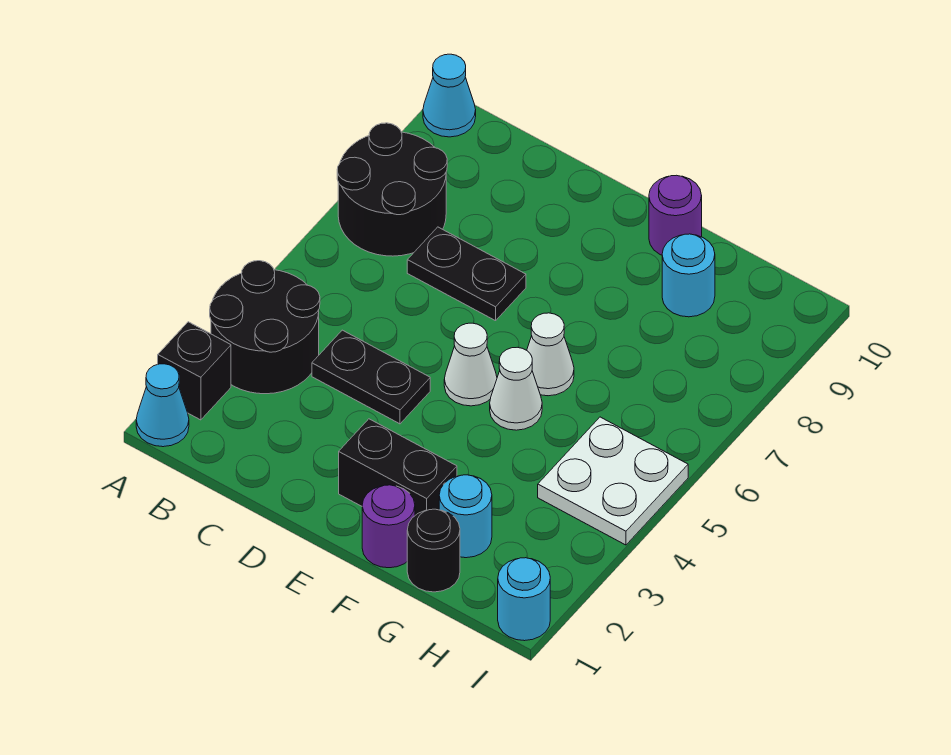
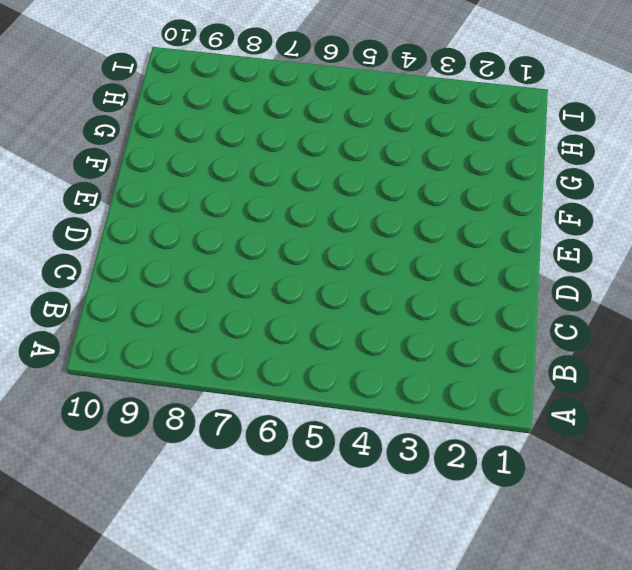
none -> cyan 1x1 cone [136,364,189,447]
none -> black 1x1 brick [158,322,231,420]
none -> black 2x2 round brick [210,261,320,394]

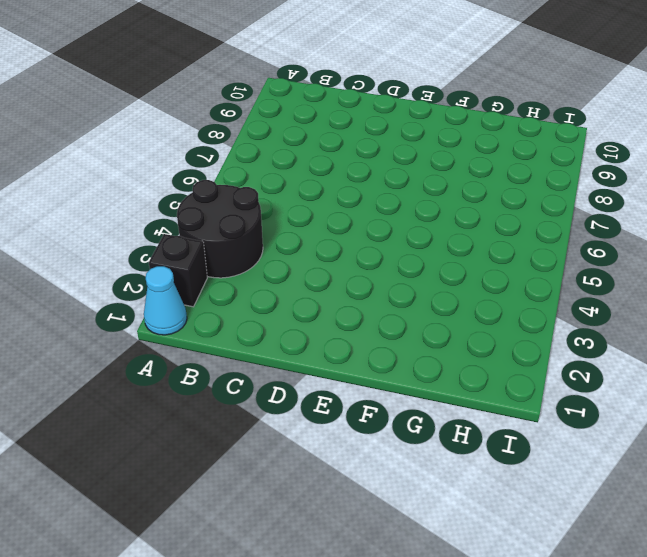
none -> black 2x2 round brick [337,123,447,256]
none -> cyan 1x1 cone [423,54,476,137]
none -> black 1x2 plate [312,330,430,424]

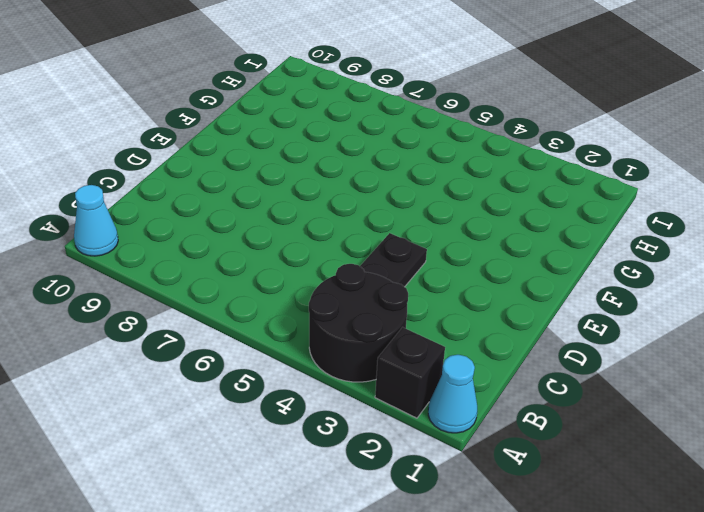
none -> black 2x2 round brick [337,123,447,256]
none -> black 1x2 plate [407,227,526,321]
none -> black 1x2 brick [339,419,457,515]

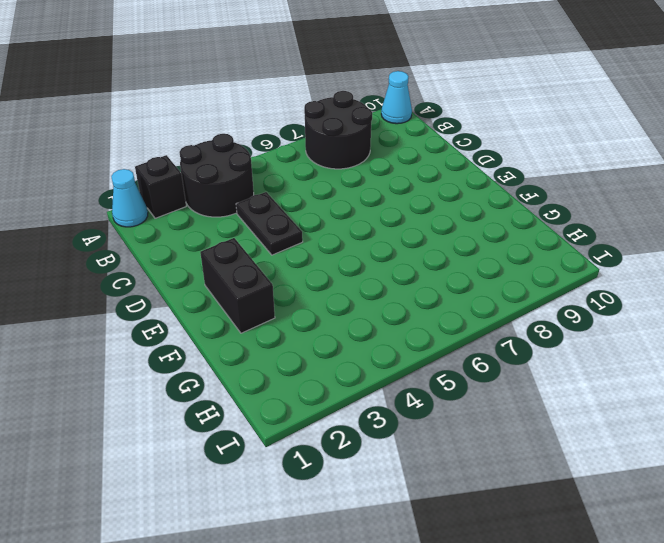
none -> black 1x2 plate [407,227,526,321]
none -> white 1x1 cone [444,323,497,406]
none -> purple 1x1 round brick [362,485,415,568]

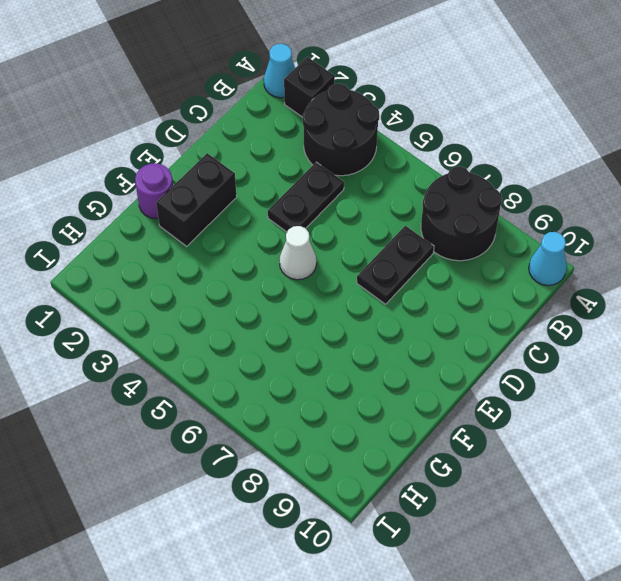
none -> white 1x1 cone [490,347,542,430]
none -> white 1x1 cone [527,313,574,396]
none -> purple 1x1 round brick [649,175,702,255]

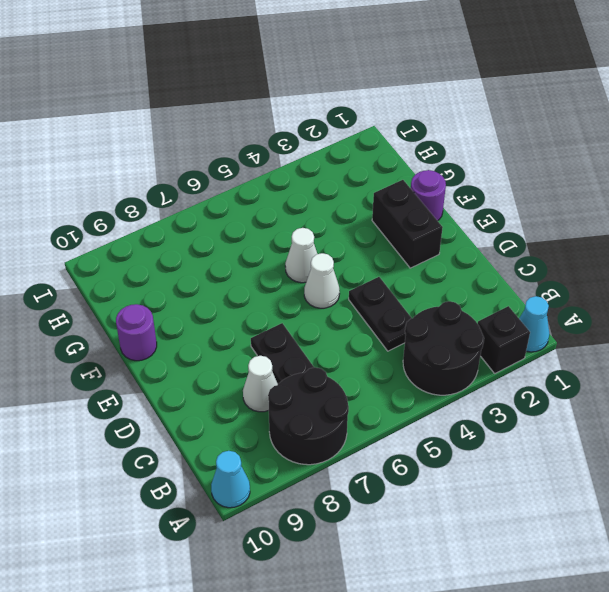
white 1x1 cone [243,356,278,412] -> white 1x1 cone moved to [527,313,574,396]
none -> black 1x1 round brick [407,509,460,592]
none -> cyan 1x1 round brick [439,475,492,558]
none -> cyan 1x1 round brick [662,234,715,317]

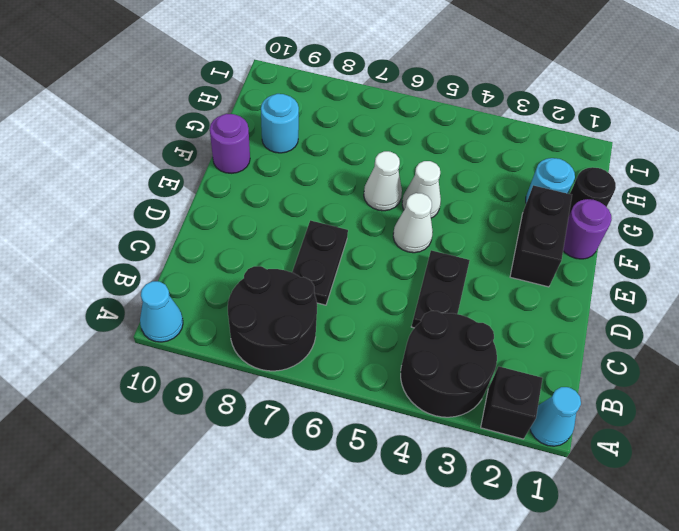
none -> white 2x2 plate [538,417,688,545]
none -> cyan 1x1 round brick [498,558,550,641]

